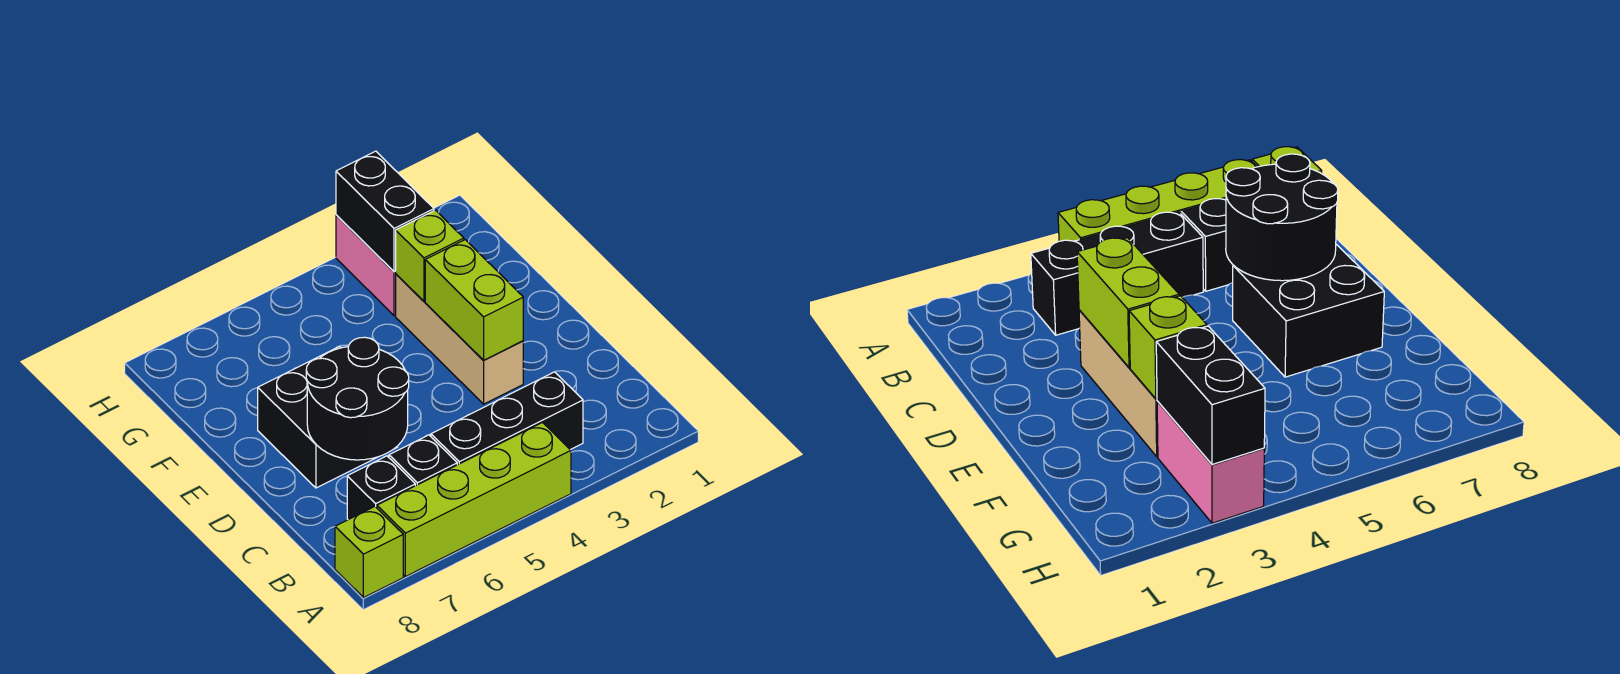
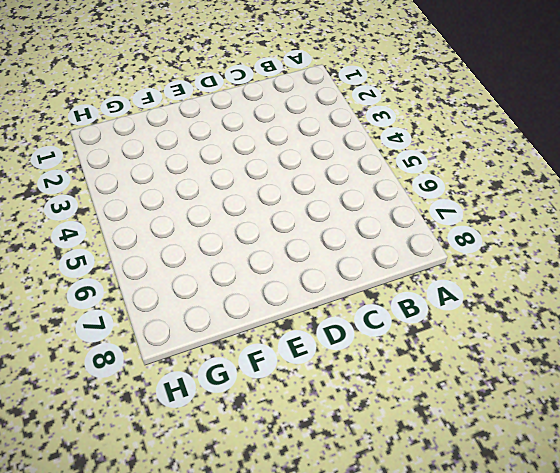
none -> lime 1x4 brick [377,423,571,577]
none -> lime 1x1 brick [335,507,403,598]
none -> black 1x3 brick [431,372,583,465]

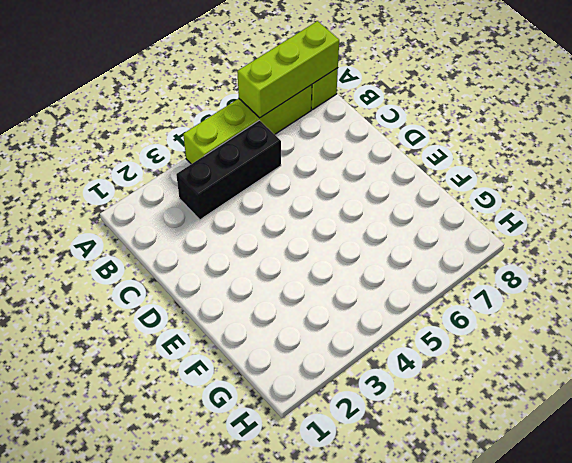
lime 1x3 brick [237,21,339,118] -> none
none -> black 1x1 brick [389,435,457,486]
none -> black 1x1 brick [347,456,415,520]
none -> tan 1x3 brick [396,274,523,404]

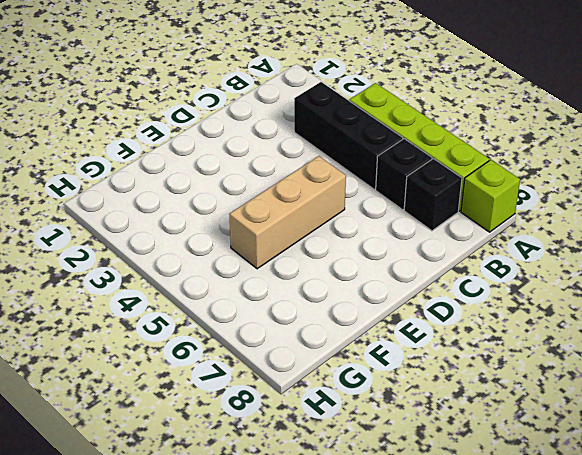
tan 1x3 brick [229,156,346,269] -> tan 1x3 brick moved to [396,274,523,404]
none -> black 2x2 brick [258,346,398,488]
none -> pink 1x2 brick [336,215,396,316]
none -> black 2x2 round brick [306,337,409,460]

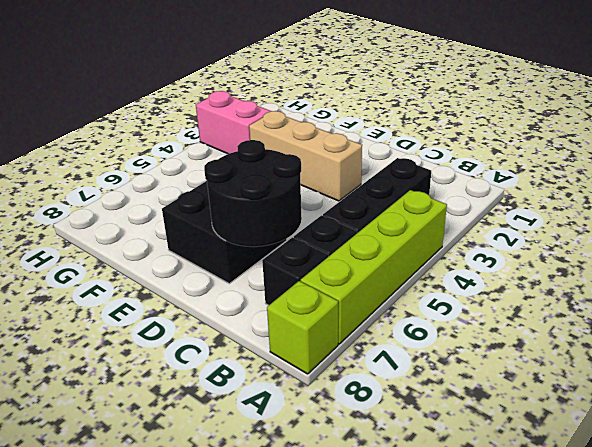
none -> lime 1x2 brick [425,240,523,360]
none -> lime 1x1 brick [396,210,464,301]
none -> black 1x2 brick [336,151,434,272]

